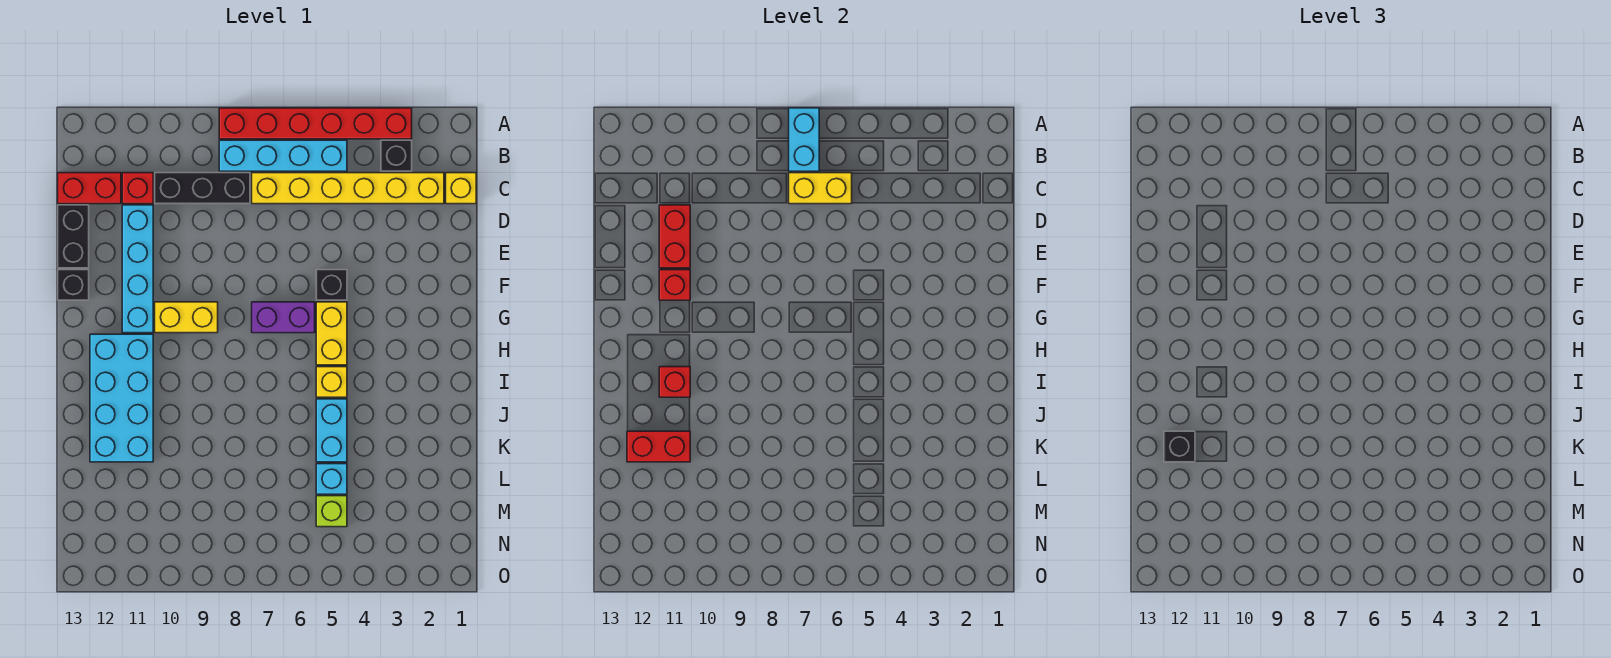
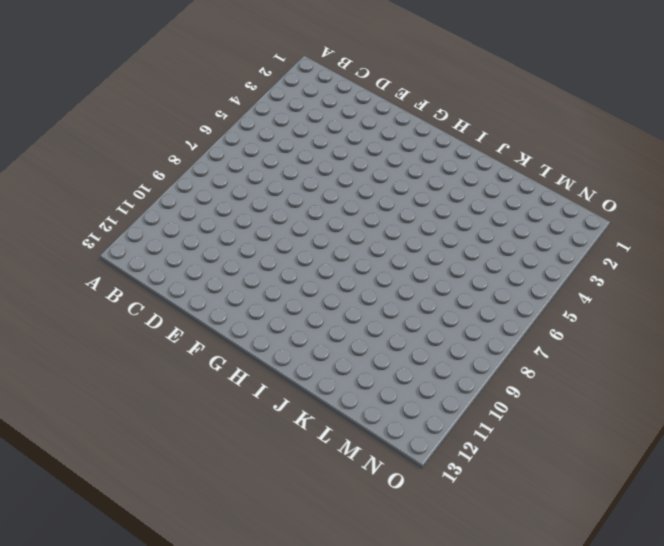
none -> red 1x6 brick [219,108,412,139]
none -> black 1x1 brick [381,140,412,171]
none -> cyan 1x4 brick [219,140,347,171]

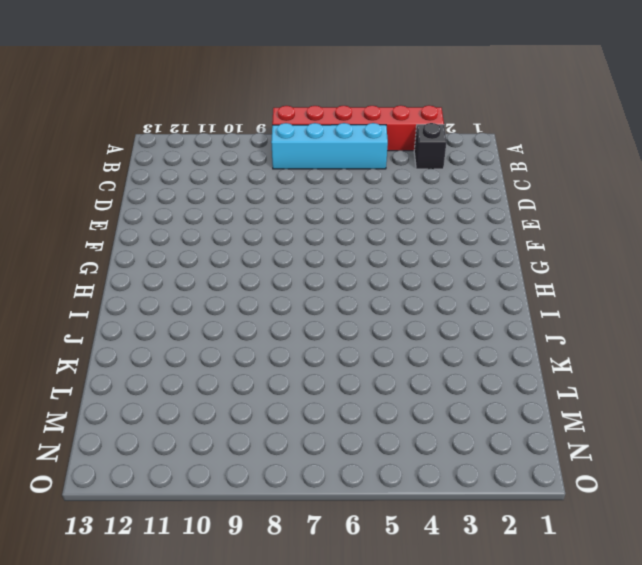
none -> yellow 1x1 brick [446,173,476,204]
none -> yellow 1x6 brick [252,173,444,204]
none -> black 1x3 brick [155,173,250,204]

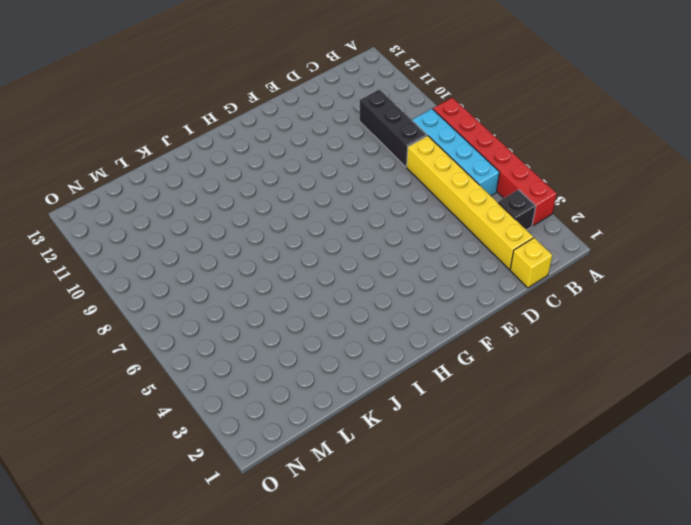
none -> red 1x1 brick [122,173,153,204]
none -> red 1x2 brick [58,173,121,204]
none -> cyan 1x4 brick [122,205,153,333]

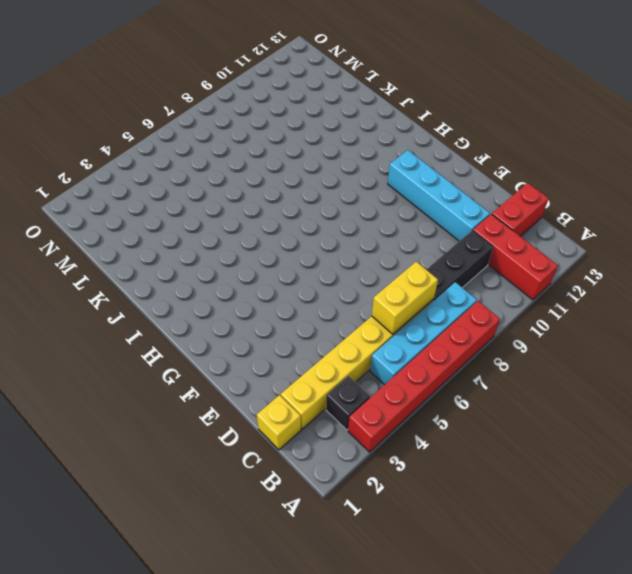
red 1x3 brick [473,214,558,300] -> red 1x1 brick [122,173,153,204]
none -> black 1x2 brick [58,205,89,268]
none -> black 1x1 brick [316,270,347,300]
none -> black 1x1 brick [58,270,89,300]

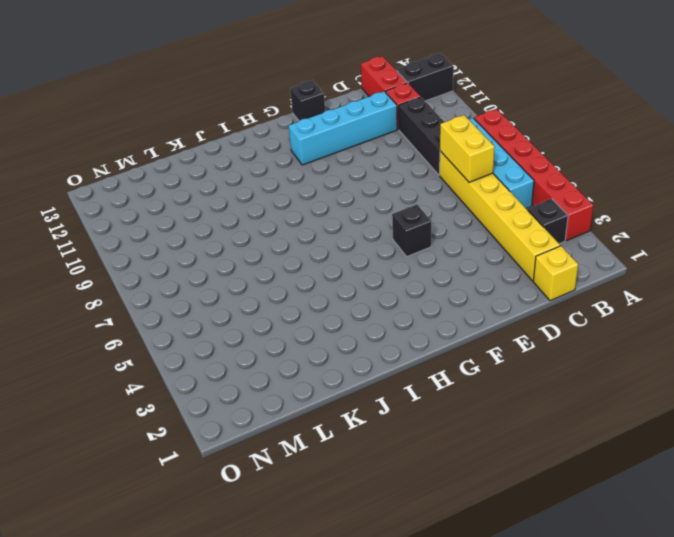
black 1x2 brick [396,53,453,101] -> black 1x2 brick moved to [58,205,89,268]
none -> yellow 1x2 brick [316,302,347,365]
none -> purple 1x2 brick [252,302,315,333]
none -> yellow 1x2 brick [155,302,218,333]

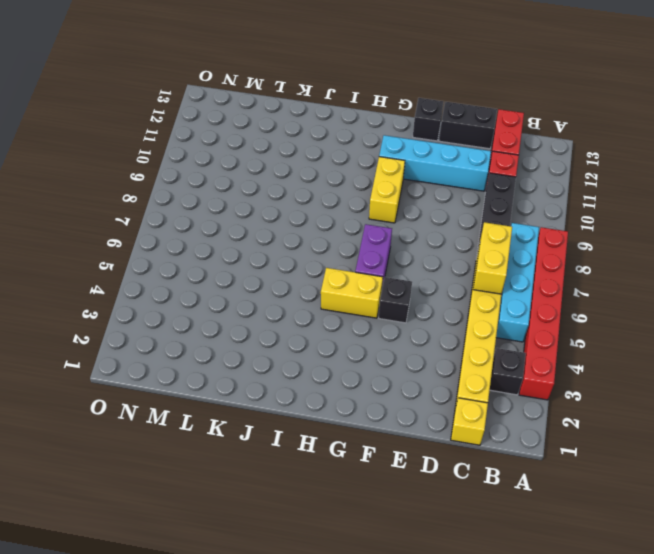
none -> cyan 2x4 brick [90,334,153,462]
none -> yellow 1x1 brick [316,367,347,397]
none -> cyan 1x2 brick [316,399,347,462]

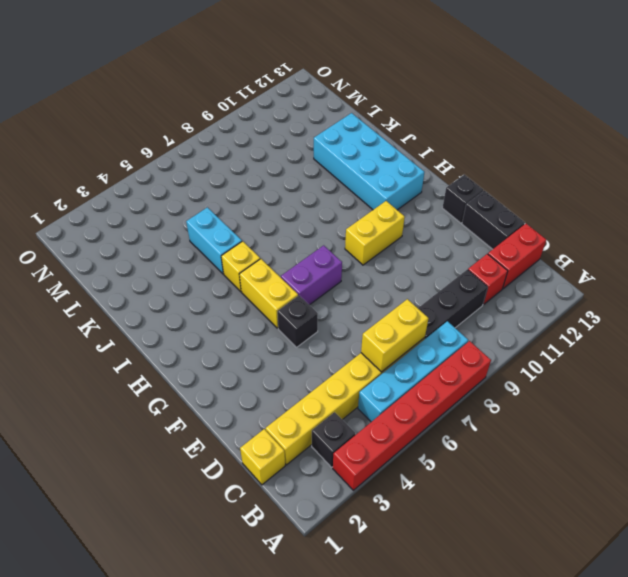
none -> cyan 1x4 brick [122,205,153,333]
none -> cyan 1x1 brick [316,464,347,494]
none -> lime 1x1 brick [316,496,347,527]

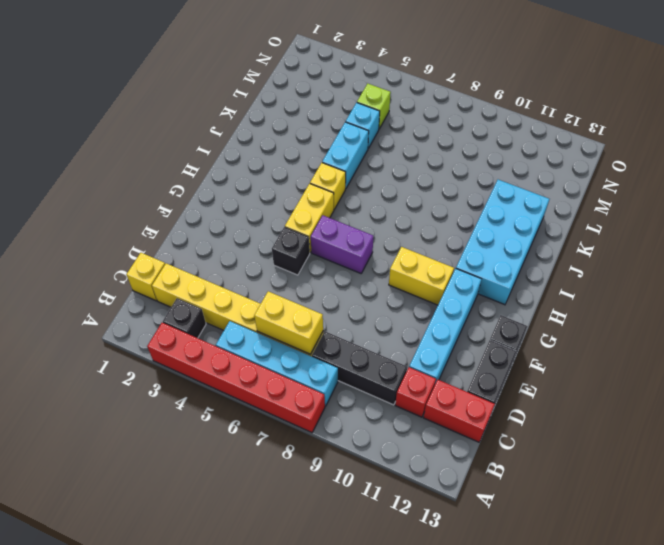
none -> cyan 1x2 brick [789,108,819,171]
none -> red 1x2 brick [659,205,690,268]
none -> red 1x1 brick [659,270,690,300]

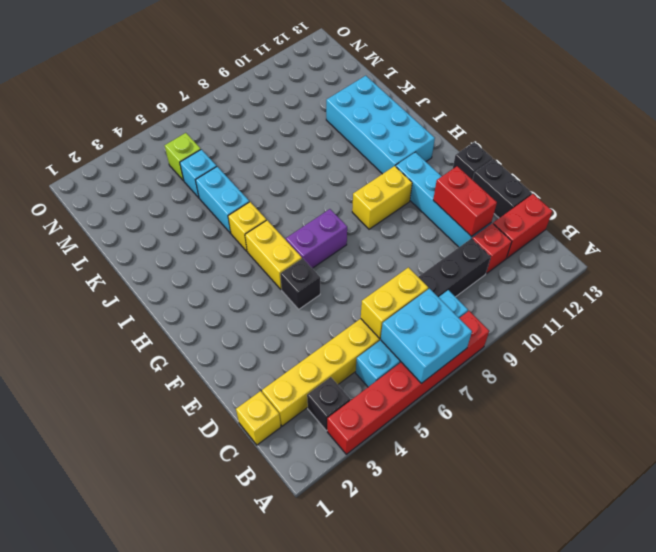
cyan 2x2 brick [381,289,472,383] -> cyan 1x2 brick [789,108,819,171]
none -> red 1x1 brick [659,270,690,300]
none -> red 1x1 brick [659,367,690,397]
none -> red 1x2 brick [627,431,690,462]

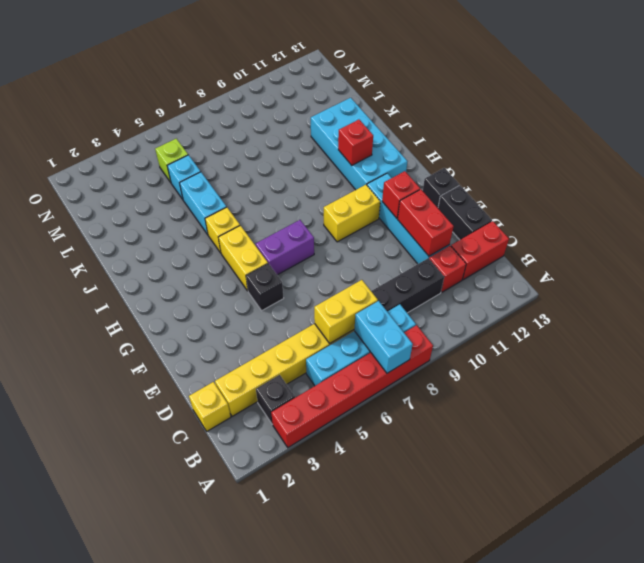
none -> red 1x2 brick [627,431,690,462]
none -> black 1x1 brick [1164,431,1195,462]

